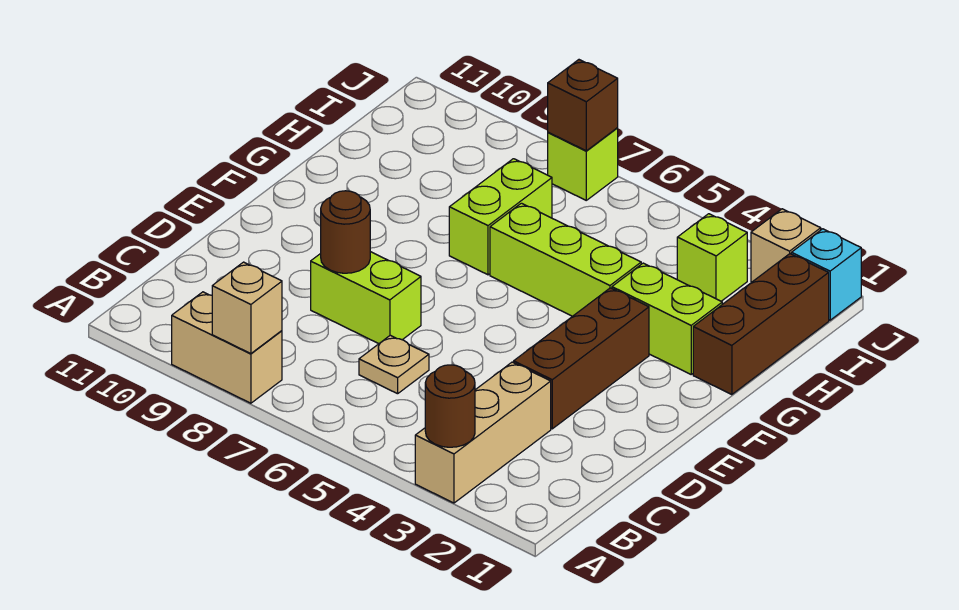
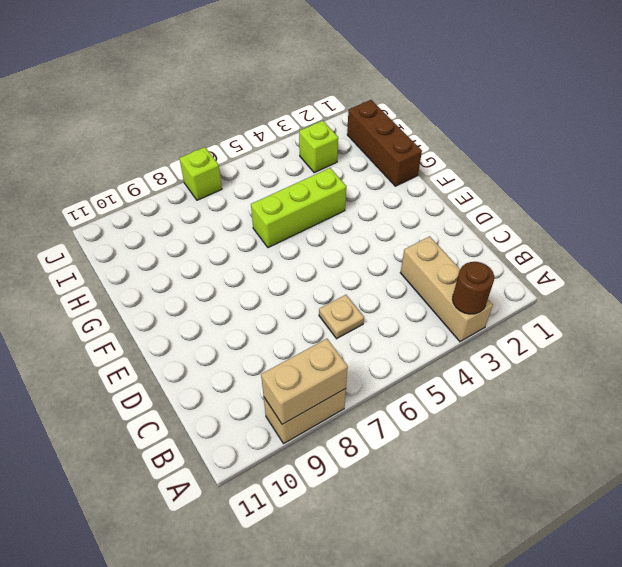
tan 1x2 brick [261,339,348,424] -> tan 1x1 brick [212,262,282,354]
none -> brown 1x3 brick [514,288,649,429]
none -> lime 1x2 brick [311,252,421,344]
none -> lime 1x2 brick [612,263,722,374]

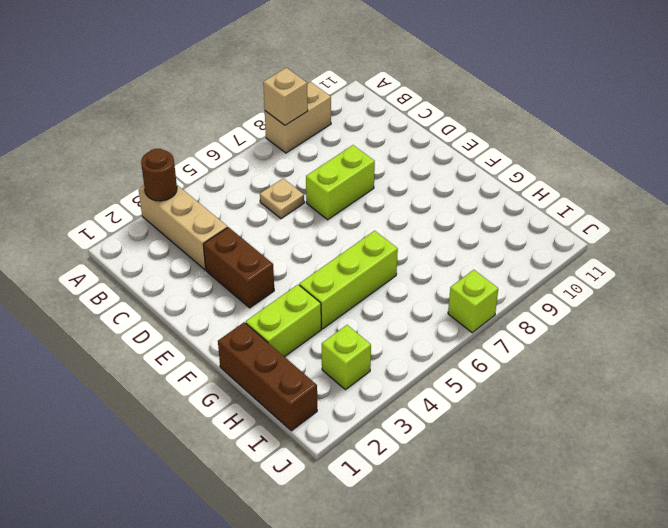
brown 1x2 brick [203,227,274,308] -> brown 1x3 brick [514,288,649,429]
none -> lime 1x2 brick [449,159,552,275]
none -> cyan 1x1 brick [791,229,861,320]
none -> tan 1x1 brick [751,209,821,282]

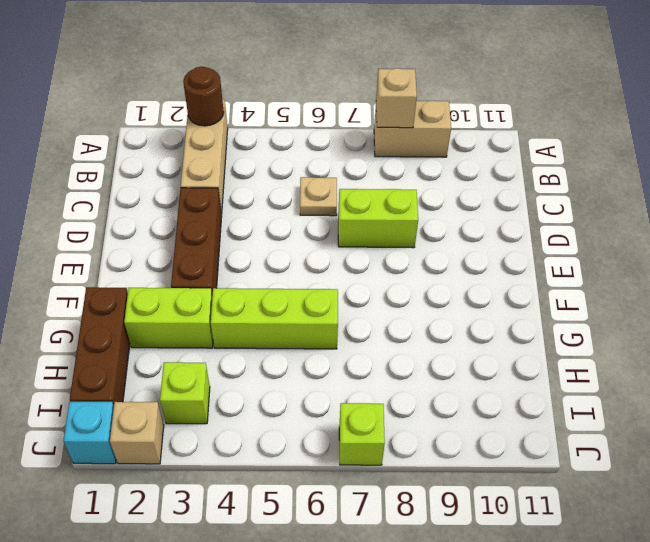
none -> lime 1x2 brick [449,159,552,275]
none -> brown 1x1 round brick [321,191,370,273]
none -> brown 1x1 brick [548,60,618,151]

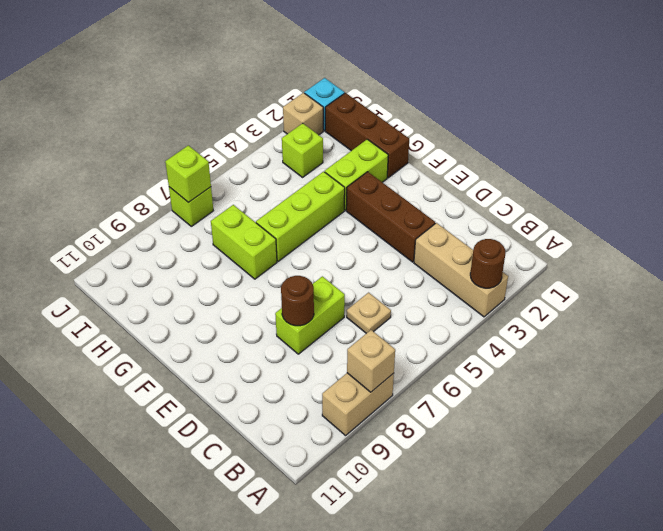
lime 1x1 brick [165,145,211,203] -> brown 1x1 brick [548,60,618,151]

